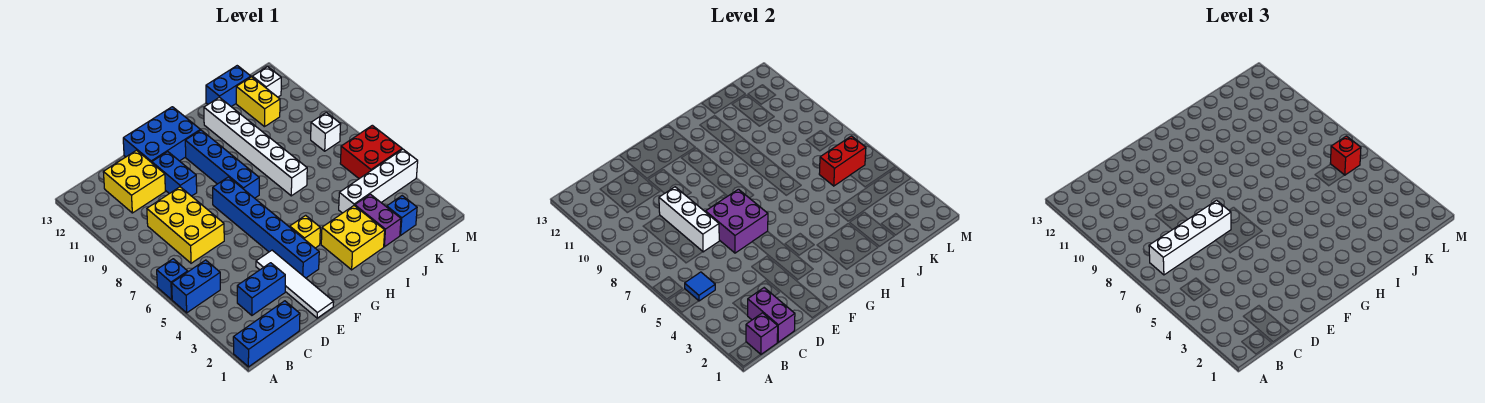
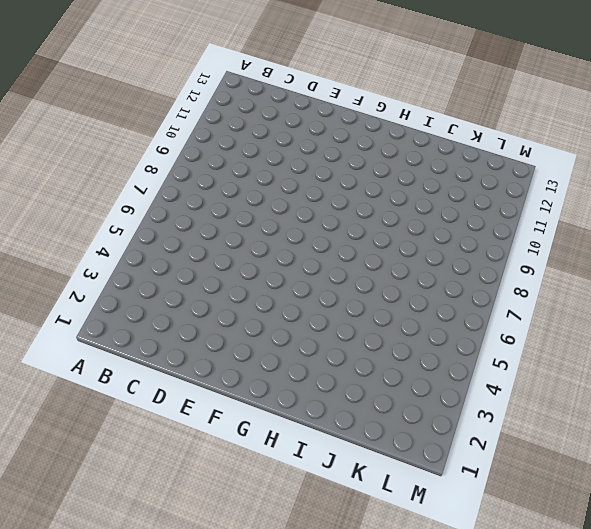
none -> blue 1x3 brick [233,301,300,367]
none -> blue 1x2 brick [172,260,220,313]
none -> blue 1x1 brick [157,259,188,299]
none -> blue 1x2 brick [237,263,285,315]

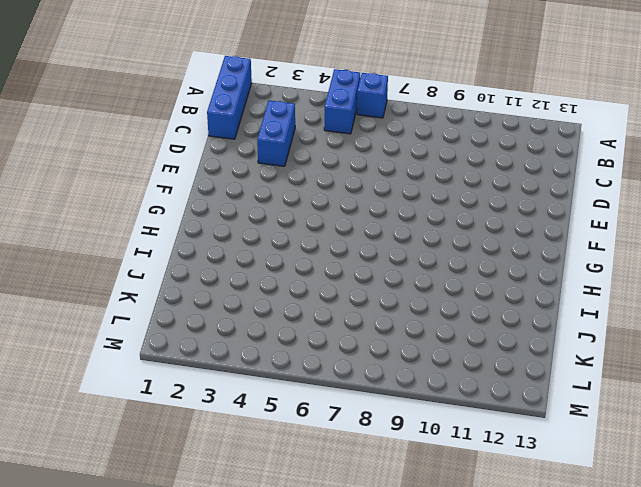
none -> yellow 2x3 brick [147,187,224,263]
none -> yellow 2x2 brick [103,150,165,213]
none -> white 1x4 tile [256,250,334,318]
none -> blue 1x2 brick [152,152,197,196]

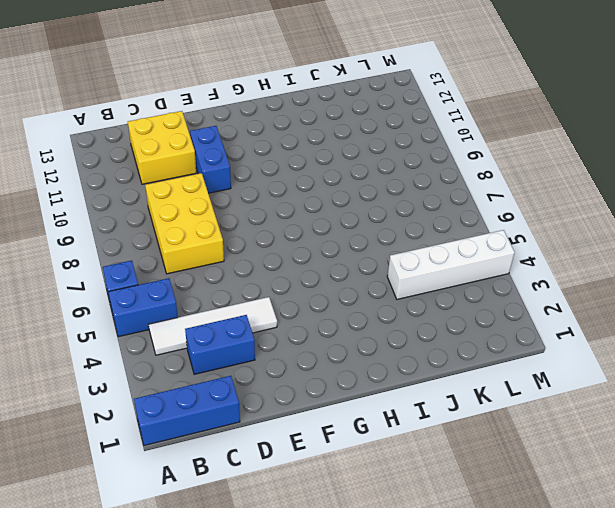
white 1x4 tile [149,297,277,355] -> white 1x4 tile turned to [256,250,334,318]
none -> blue 2x3 brick [123,107,200,163]
none -> blue 1x6 brick [213,177,319,278]
none -> yellow 1x1 brick [290,215,320,248]
none -> blue 1x4 brick [185,130,259,198]

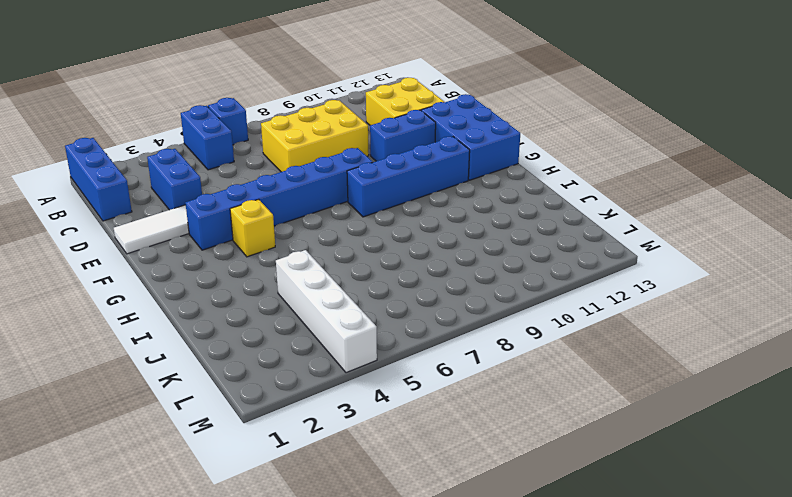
none -> yellow 2x2 brick [321,206,385,270]
none -> white 1x6 brick [204,97,307,196]
none -> purple 1x2 brick [355,194,401,247]
none -> blue 1x2 brick [206,66,251,107]

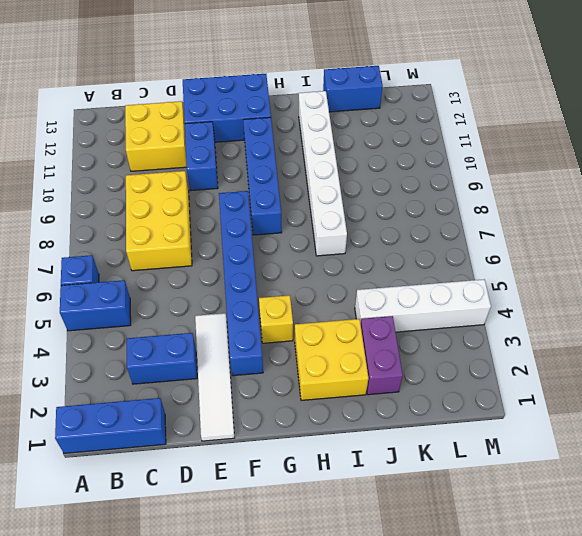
none -> blue 1x1 brick [387,196,417,235]
none -> yellow 1x2 brick [236,77,280,127]
none -> red 2x2 brick [340,125,402,179]
none -> white 1x1 brick [311,113,341,151]

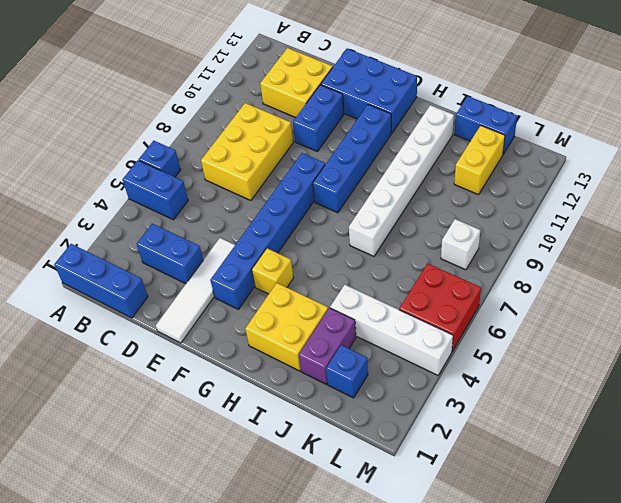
none -> white 1x1 brick [252,67,281,97]
none -> purple 1x1 brick [746,313,778,355]
none -> blue 1x1 tile [685,272,715,301]
none -> purple 1x2 brick [748,288,795,342]

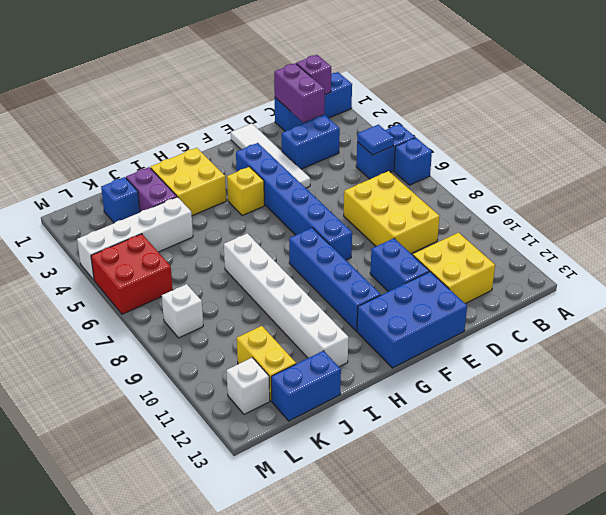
none -> white 1x3 brick [659,187,719,252]
none -> purple 2x2 brick [706,189,768,253]
none -> red 1x2 brick [819,136,866,186]
none -> white 1x4 brick [1149,200,1231,275]

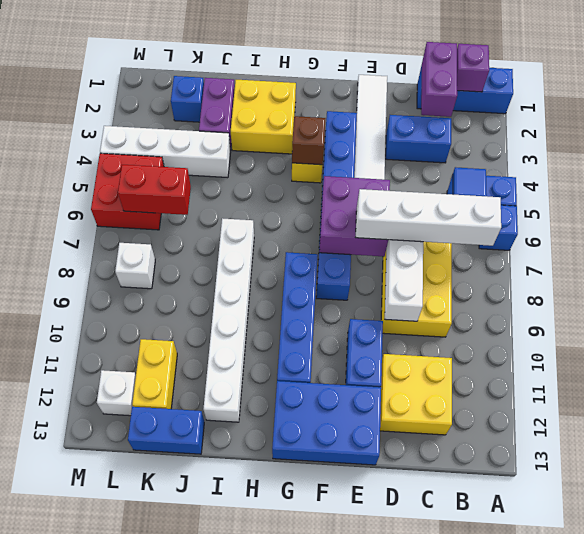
brown 1x1 brick [292,116,326,165] -> none
none -> red 1x1 brick [1330,136,1361,175]

